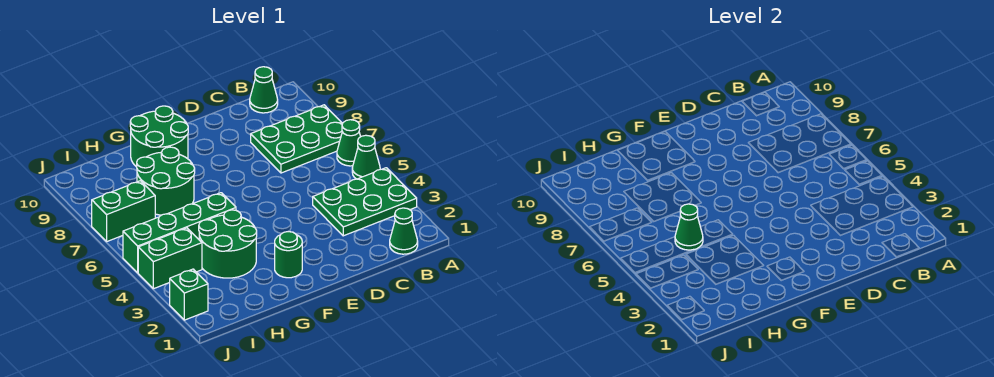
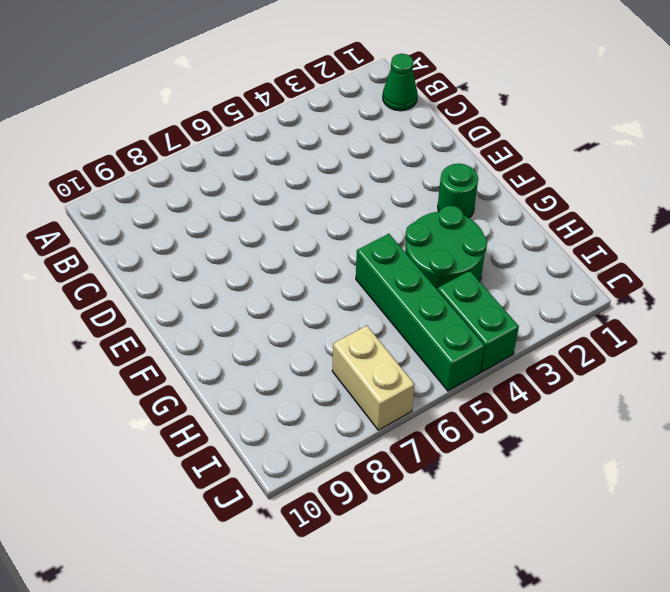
tan 1x2 brick [332,326,415,430] -> green 1x2 brick [92,181,155,241]
none -> green 2x3 plate [313,168,417,236]
none -> green 1x1 cone [352,135,380,179]
none -> green 1x1 cone [337,120,361,166]

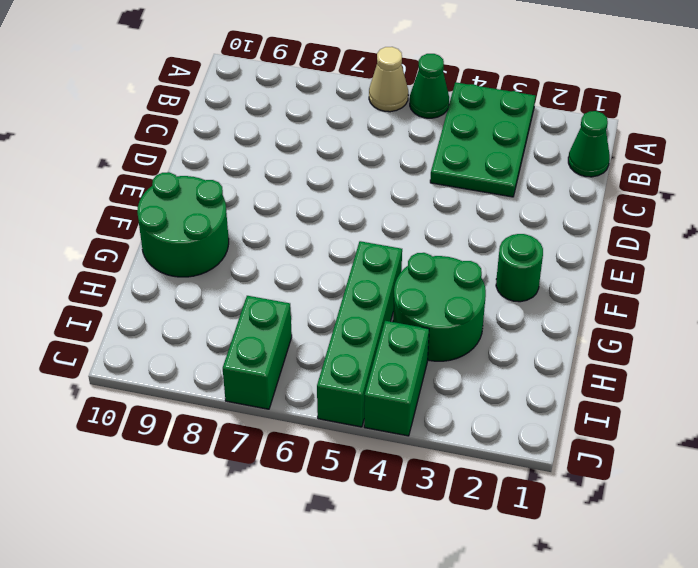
tan 1x1 cone [369,47,408,112] -> green 1x1 cone [337,120,361,166]
none -> green 2x3 plate [251,105,343,173]
none -> green 1x1 cone [250,67,278,113]
none -> green 2x2 round brick [137,147,195,215]

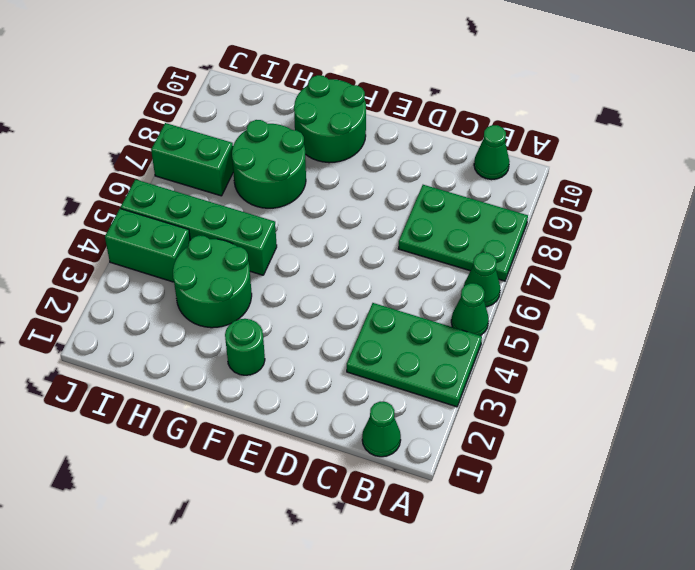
none -> green 1x1 brick [170,269,208,320]
none -> green 1x1 cone [675,204,703,250]

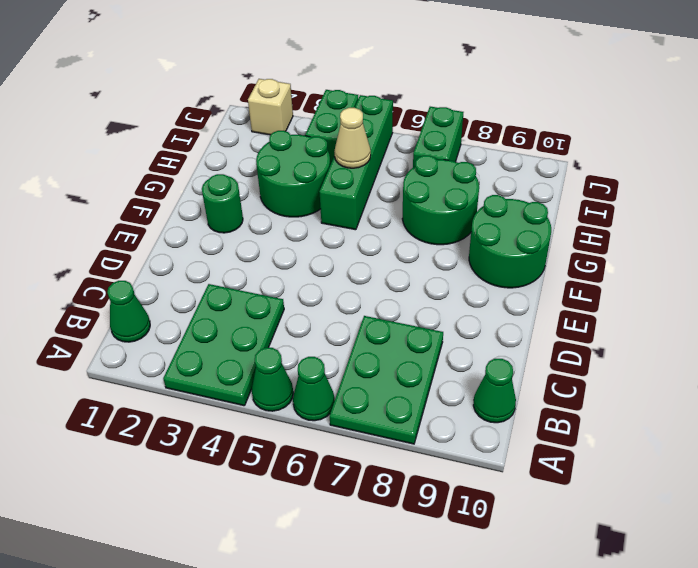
tan 1x1 cone [334,108,371,168] -> green 1x1 cone [675,204,703,250]
tan 1x1 brick [248,79,293,135] -> green 1x1 brick [170,269,208,320]

